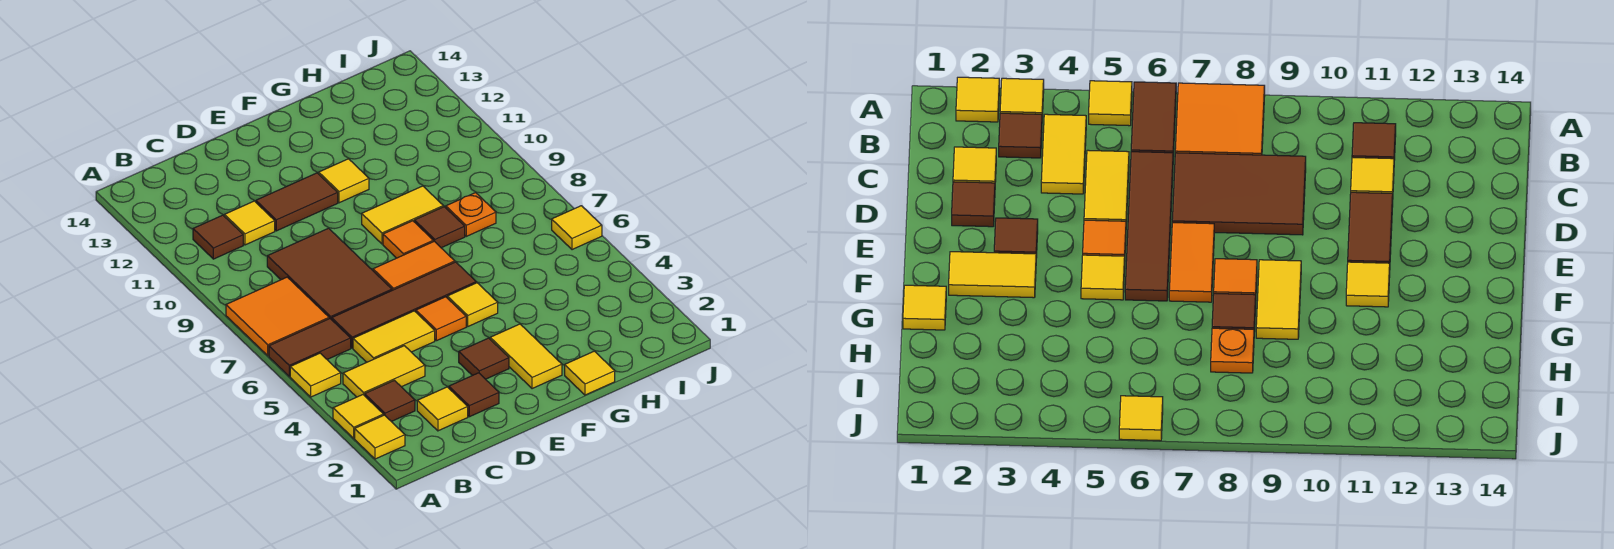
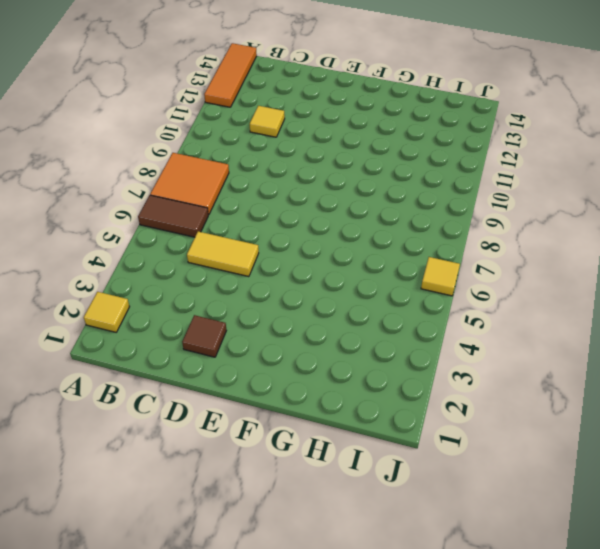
orange 1x3 tile [204,43,257,107] -> none
none -> yellow 1x1 tile [333,395,383,438]
none -> yellow 1x1 tile [290,353,341,397]
none -> brown 1x1 tile [365,380,415,422]

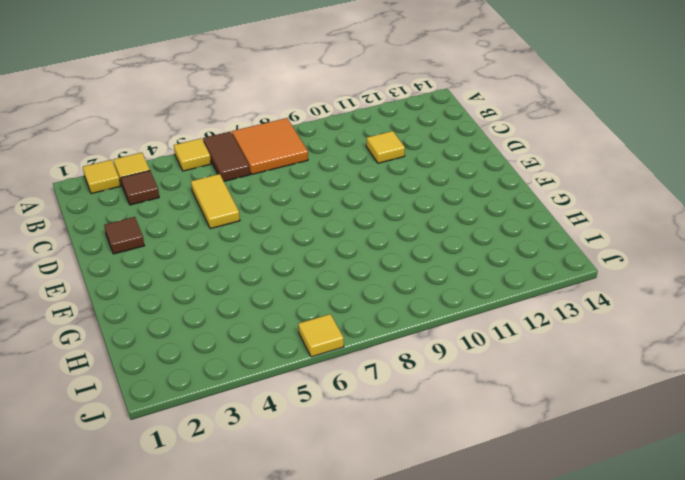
none -> yellow 1x2 tile [343,346,425,397]
none -> brown 1x1 tile [193,215,243,259]
none -> yellow 1x1 tile [417,387,468,431]

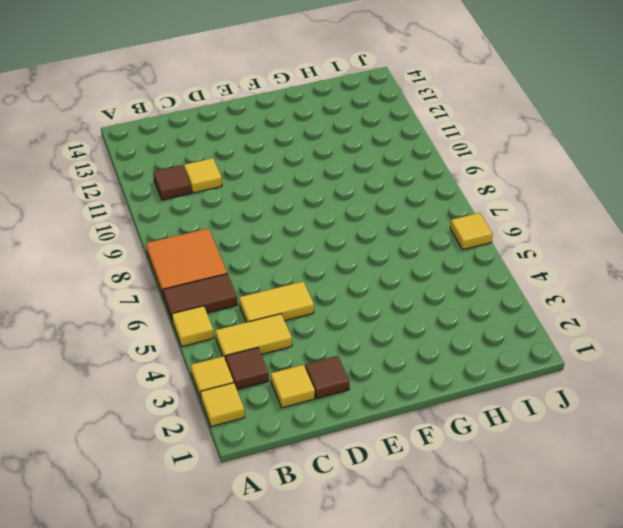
none -> brown 1x4 tile [332,262,476,348]
none -> brown 2x3 tile [267,228,392,320]
none -> brown 1x2 tile [256,173,338,231]

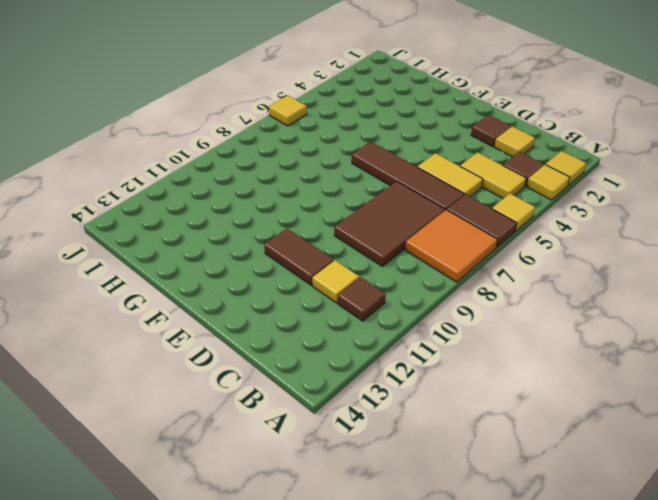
none -> brown 1x1 tile [459,338,509,379]
none -> orange 1x1 tile [416,297,466,341]
none -> orange 1x2 tile [373,241,455,290]

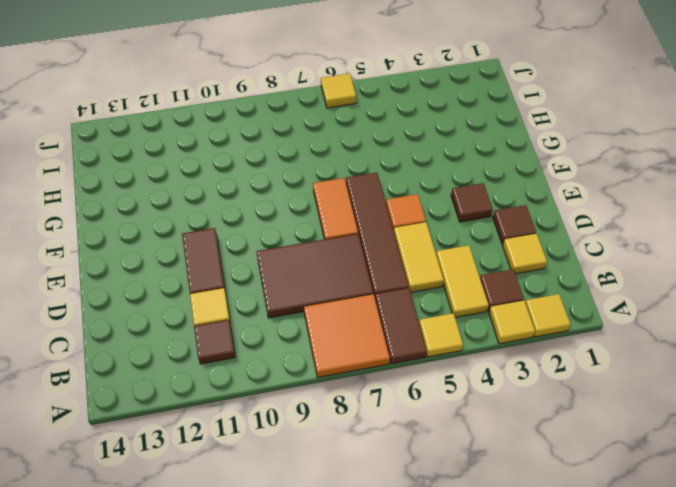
none -> yellow 1x2 tile [490,324,562,389]
none -> yellow 1x1 tile [447,283,498,326]
none -> orange 1x1 tile [383,221,433,258]

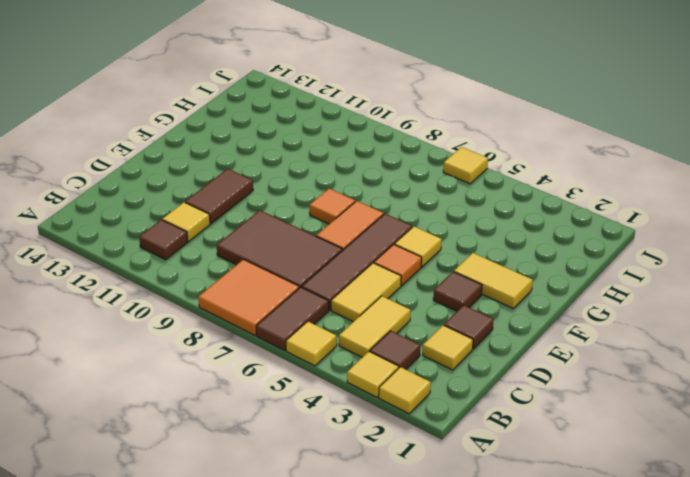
none -> yellow 1x2 tile [362,186,443,244]
none -> yellow 1x1 tile [319,159,369,203]
none -> yellow 1x1 tile [565,351,615,395]

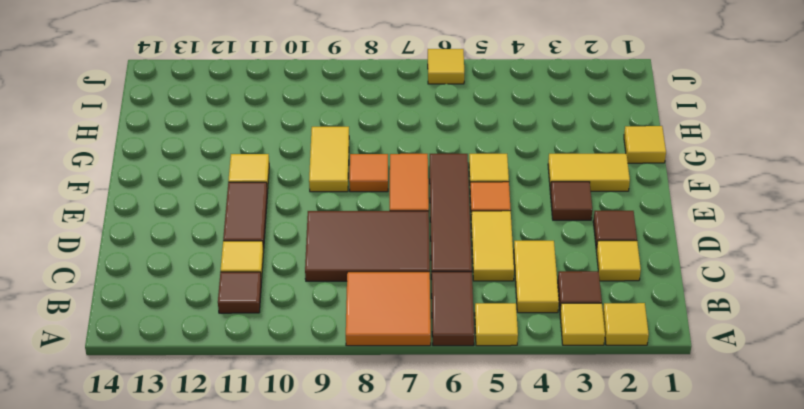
none -> brown 1x1 tile [414,207,465,248]
none -> orange 1x1 plate [446,193,496,236]

